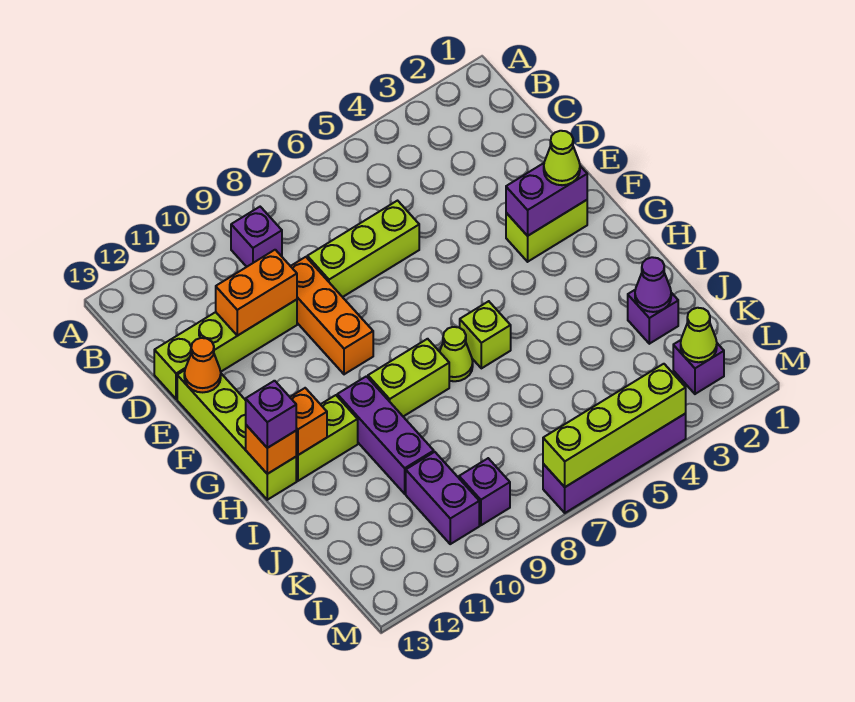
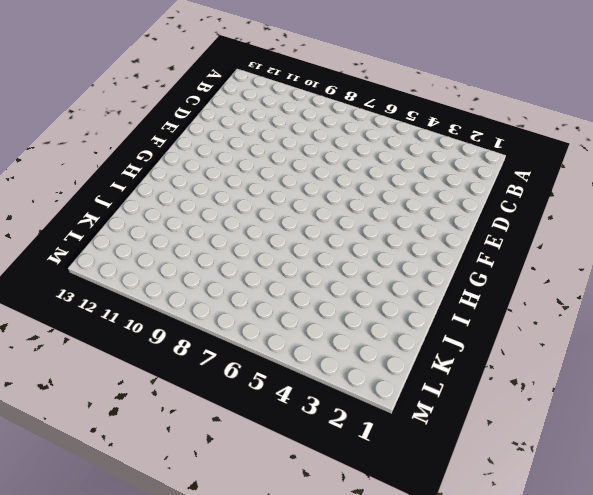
none -> purple 1x1 brick [231,207,282,267]
none -> lime 1x3 brick [307,201,419,297]
none -> orange 1x3 brick [291,257,373,374]

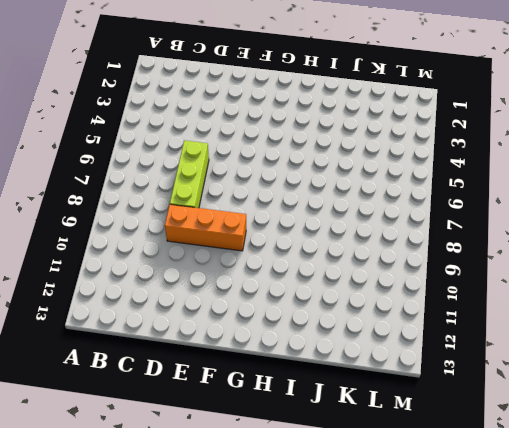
none -> purple 1x1 brick [231,207,282,267]
none -> lime 1x4 brick [154,300,297,399]
none -> lime 1x4 brick [177,370,296,500]

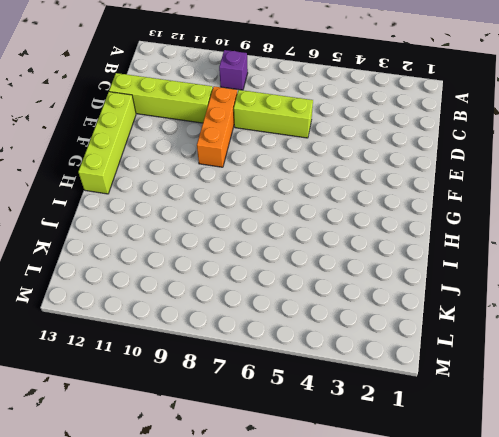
none -> lime 1x2 brick [506,200,587,262]
none -> lime 1x1 brick [460,301,511,368]
none -> lime 1x1 cone [440,327,473,381]

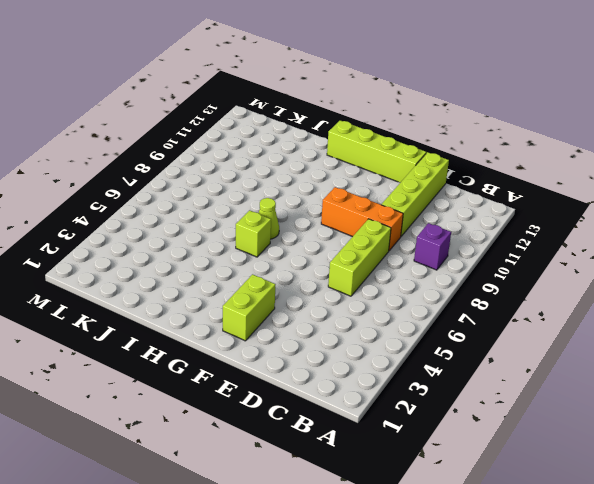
none -> lime 1x2 brick [368,339,449,416]
none -> purple 1x3 brick [337,376,434,494]
none -> lime 1x2 brick [296,395,358,481]

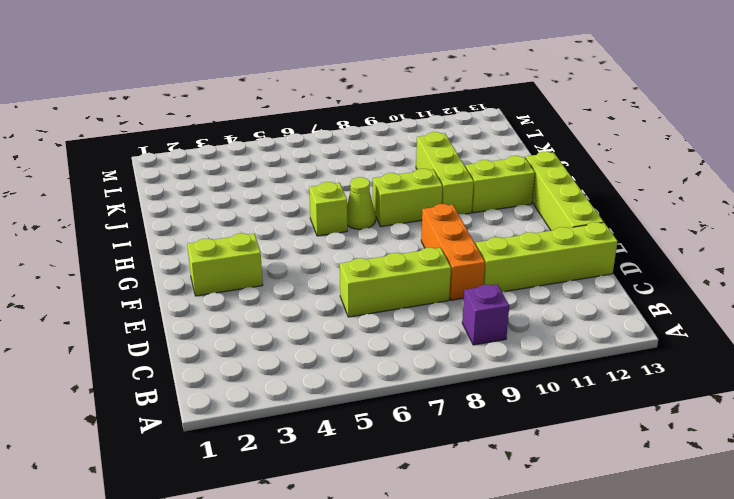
lime 1x3 brick [416,132,474,214] -> purple 1x3 brick [337,376,434,494]
none -> purple 1x1 brick [628,290,678,344]
none -> purple 1x2 brick [406,452,479,544]
none -> purple 1x1 brick [673,340,724,394]

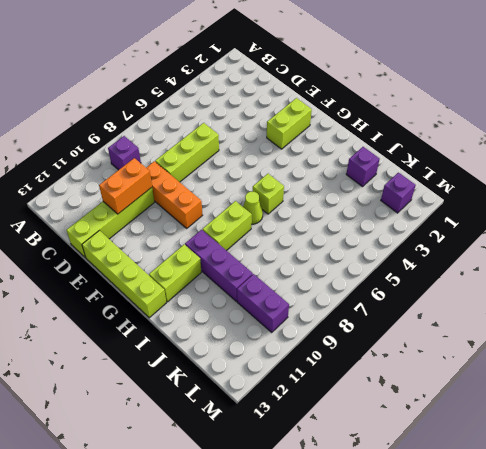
none -> purple 1x1 brick [459,458,510,525]
none -> purple 1x4 brick [543,414,686,513]
none -> orange 1x1 cone [184,338,221,392]

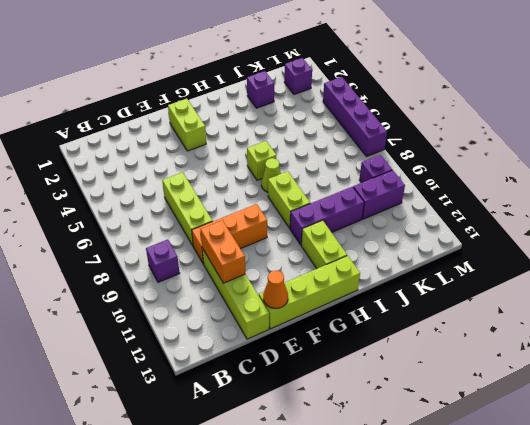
none -> purple 1x2 brick [506,163,587,236]
none -> orange 1x1 brick [290,388,327,455]
none -> orange 1x1 brick [246,425,296,474]

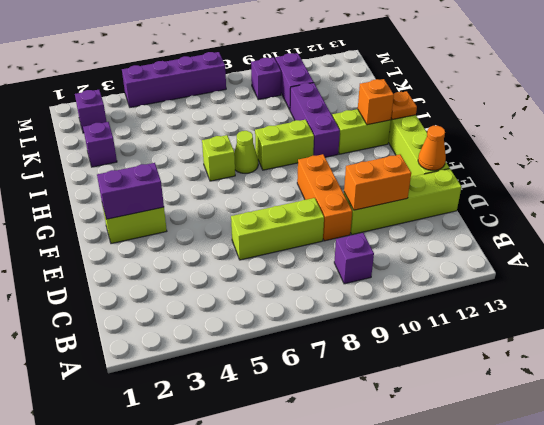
orange 1x1 plate [391,91,417,120] -> orange 1x1 brick [246,425,296,474]
none -> purple 1x1 cone [635,257,671,312]
none -> lime 1x1 cone [681,308,717,362]
none -> lime 1x4 brick [543,364,686,487]

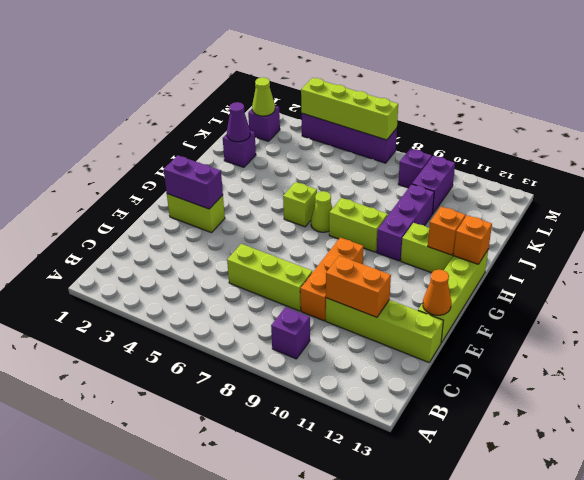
none -> lime 1x1 cone [544,131,580,185]
none -> purple 1x1 brick [246,381,296,448]

